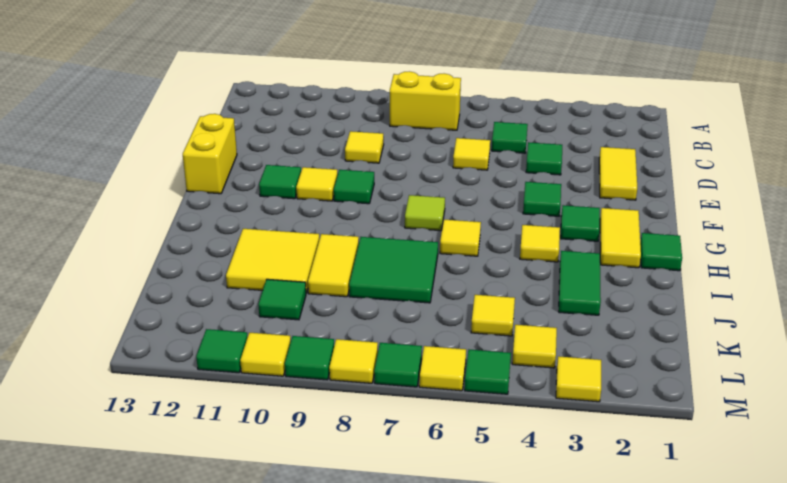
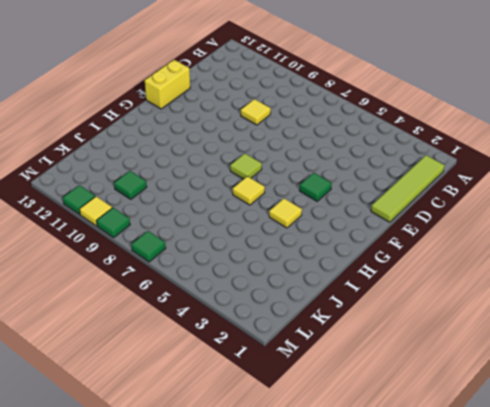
lime 1x4 tile [371,155,444,222] -> none
none -> yellow 1x2 brick [390,71,461,130]
none -> green 1x1 tile [492,122,528,153]
none -> yellow 1x2 tile [599,147,637,200]
none -> green 1x1 tile [526,142,562,175]

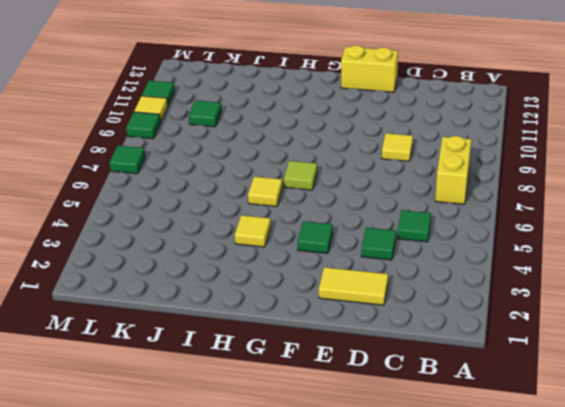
none -> yellow 1x1 tile [453,138,490,170]
none -> green 1x1 tile [334,170,374,204]
none -> yellow 1x1 tile [296,167,338,201]
none -> green 1x1 tile [259,165,301,199]

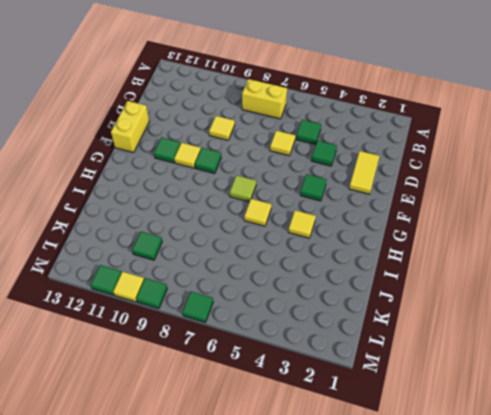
none -> yellow 1x2 tile [600,208,641,268]
none -> green 1x1 tile [561,205,600,241]
none -> green 1x1 tile [640,233,682,271]
none -> green 1x2 tile [559,251,601,315]

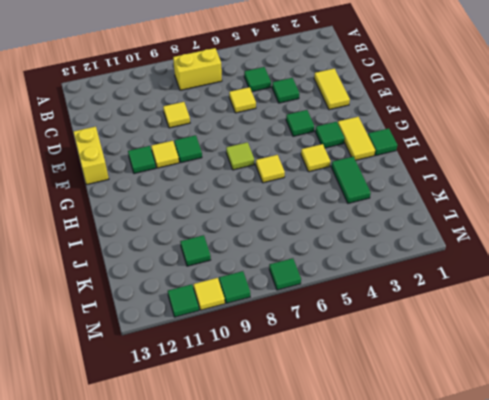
none -> green 2x2 tile [349,237,438,303]
none -> yellow 1x2 tile [308,234,359,297]
none -> yellow 2x2 tile [226,229,319,293]
none -> yellow 1x1 tile [471,295,515,336]

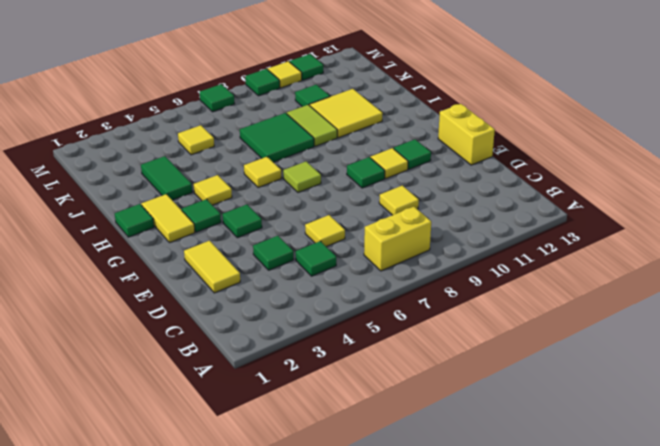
lime 1x2 tile [287,105,337,146] -> yellow 1x2 tile [308,234,359,297]
none -> yellow 1x1 tile [512,325,557,368]
none -> yellow 1x1 tile [556,356,601,402]
none -> green 1x1 tile [465,350,511,394]
none -> yellow 1x1 tile [419,346,466,391]

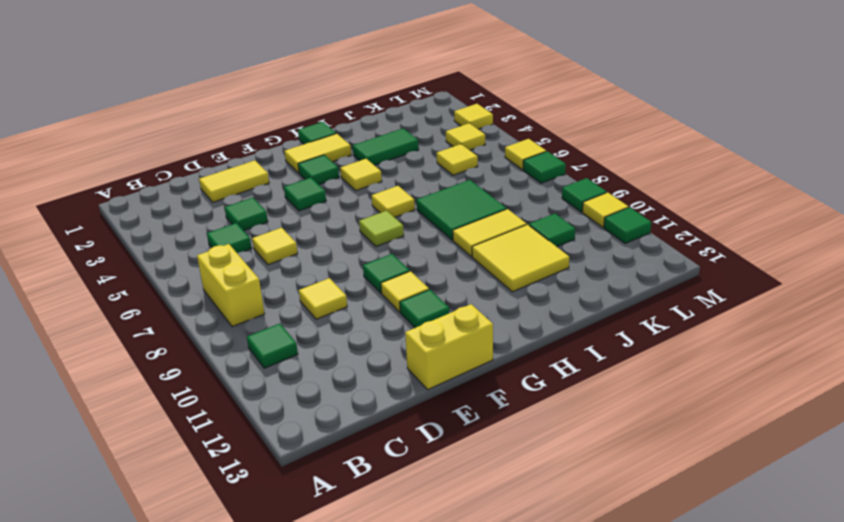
green 1x1 tile [247,324,298,368] -> green 1x1 tile moved to [465,350,511,394]
none -> yellow 1x1 tile [329,339,378,383]

